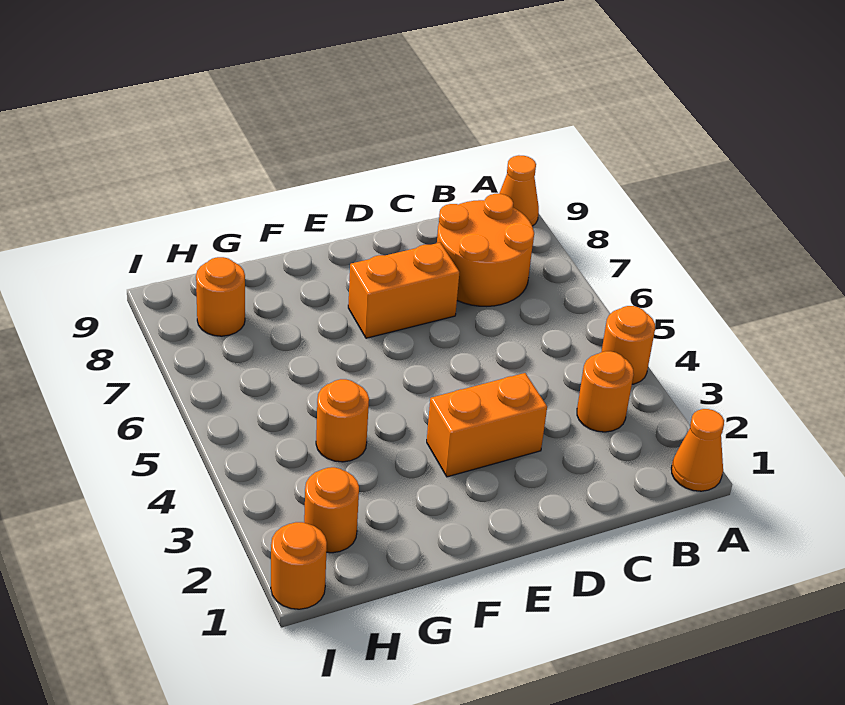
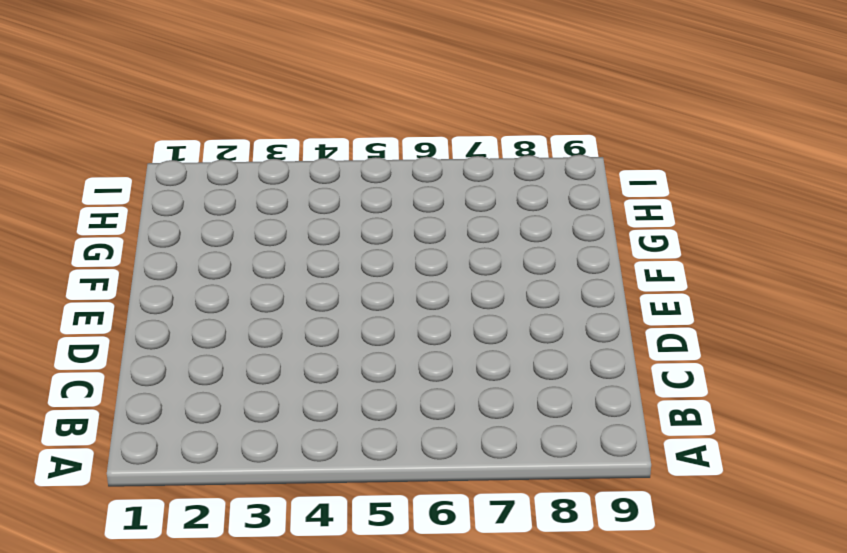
none -> orange 1x1 cone [671,409,724,491]
none -> orange 1x1 round brick [602,306,655,384]

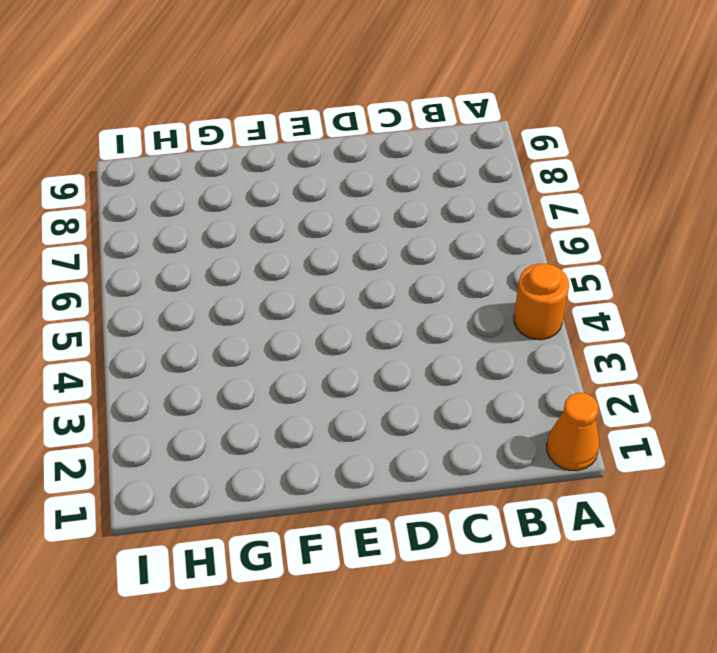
none -> orange 1x1 cone [499,155,539,226]
none -> orange 1x1 round brick [577,351,634,432]

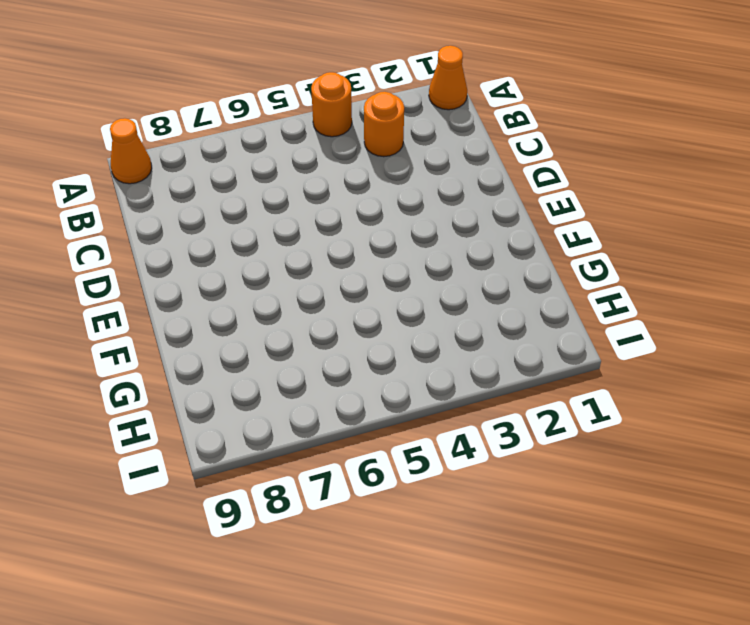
none -> orange 2x2 round brick [437,194,534,306]
none -> orange 1x2 brick [427,373,547,477]

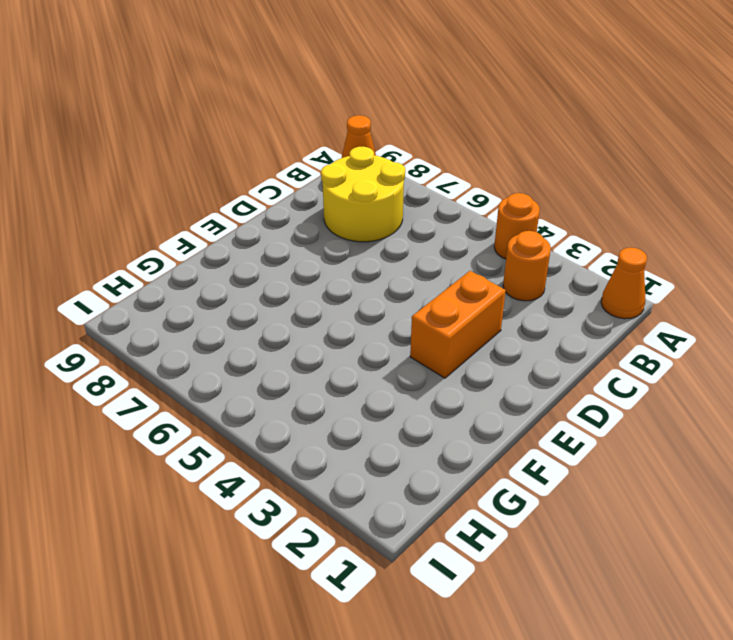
yellow 2x2 round brick [321,147,405,242] -> orange 2x2 round brick [437,194,534,306]
none -> orange 1x2 brick [348,243,459,338]
none -> orange 1x1 round brick [316,379,369,462]

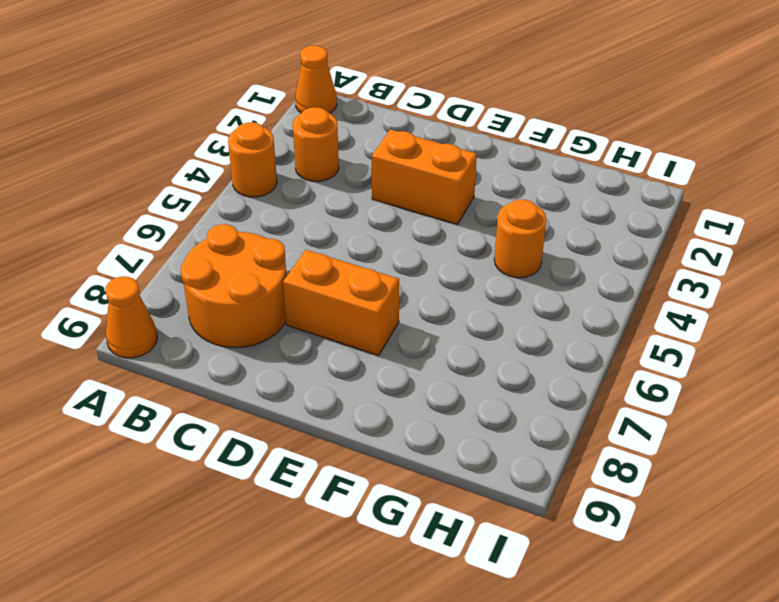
none -> orange 1x1 round brick [304,467,359,553]
none -> orange 1x1 round brick [196,257,245,336]

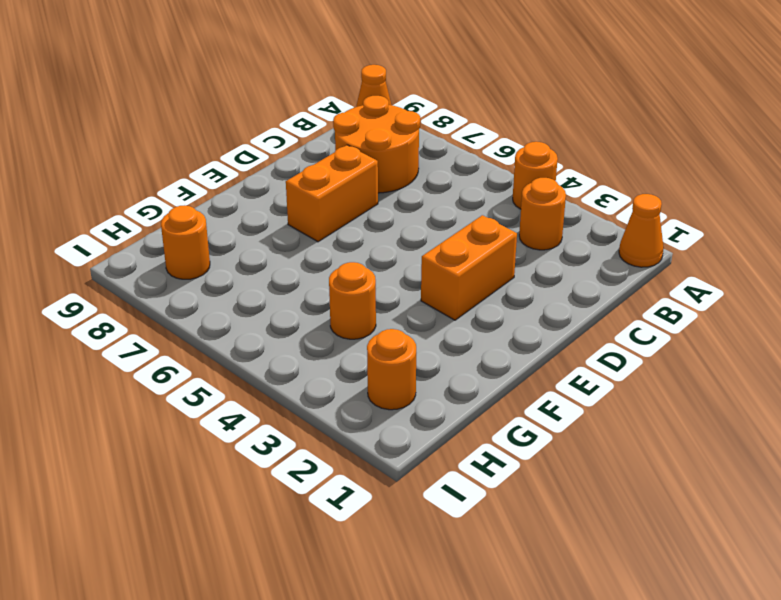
none -> orange 1x1 round brick [271,522,327,609]

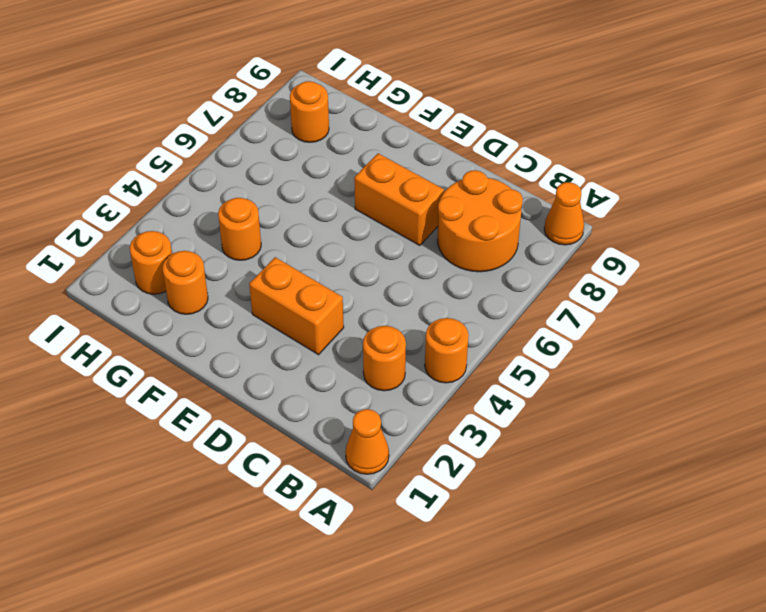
orange 1x1 round brick [163,251,208,314] -> orange 1x1 round brick moved to [271,522,327,609]

